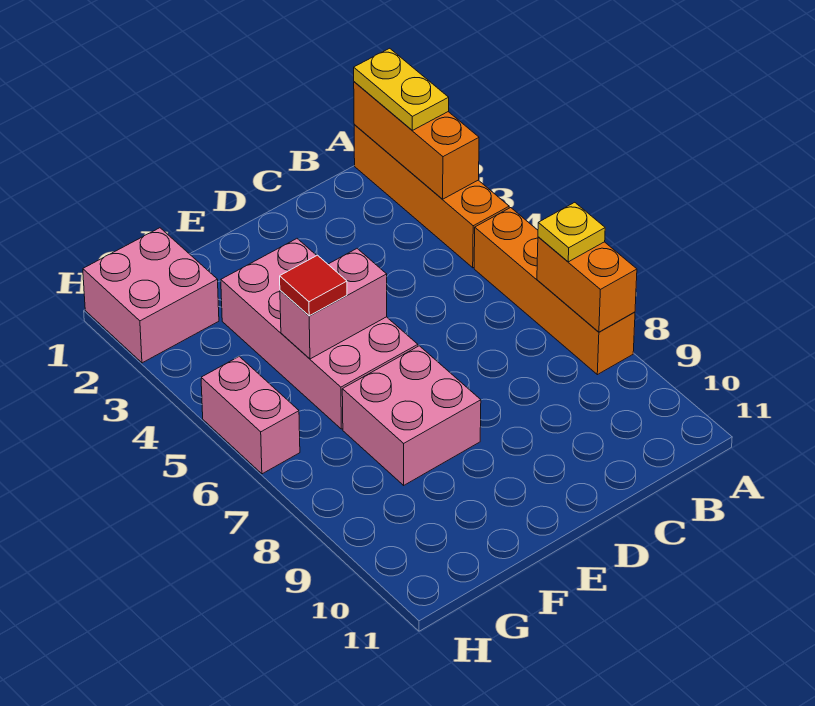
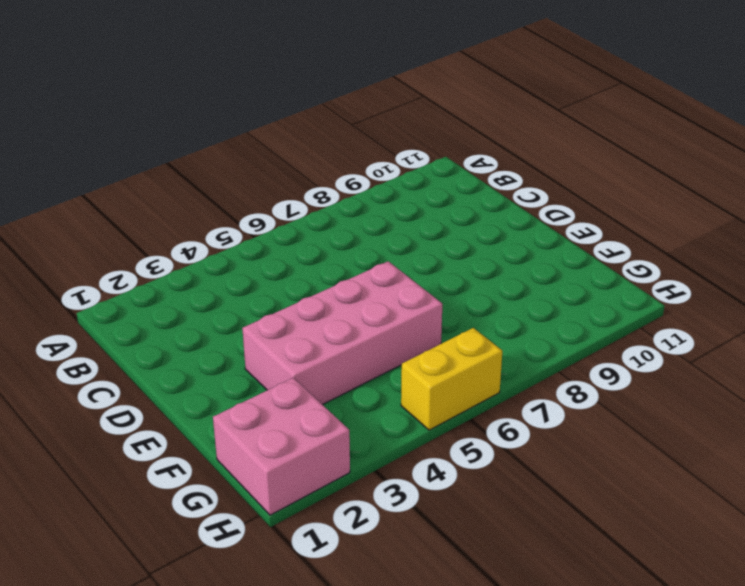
yellow 1x2 brick [401,328,502,430] -> pink 1x2 brick [201,356,300,474]
none -> orange 1x4 brick [354,124,509,268]
none -> orange 1x4 brick [474,208,635,375]
none -> pink 2x2 brick [342,346,481,485]

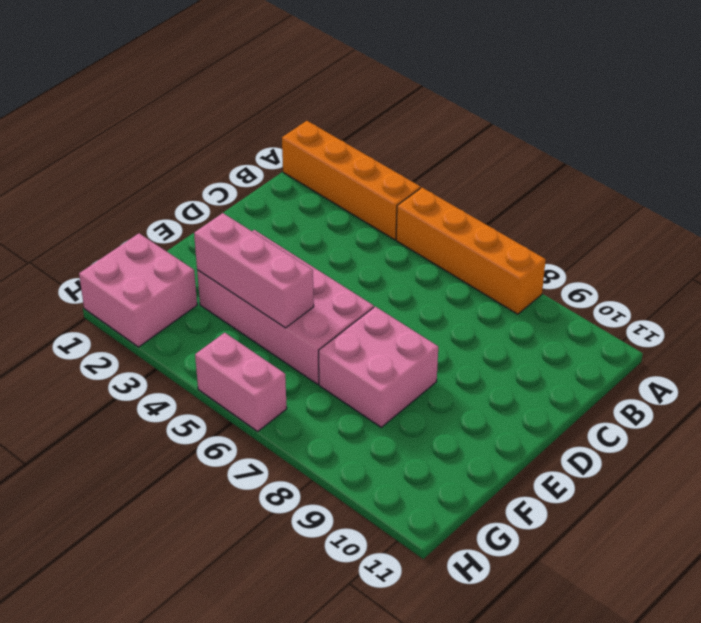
pink 1x3 brick [194,213,314,328] -> pink 1x2 brick [280,249,387,359]
none -> orange 1x3 brick [354,82,479,199]
none -> orange 1x2 brick [537,237,637,332]
none -> yellow 1x2 plate [354,48,449,130]

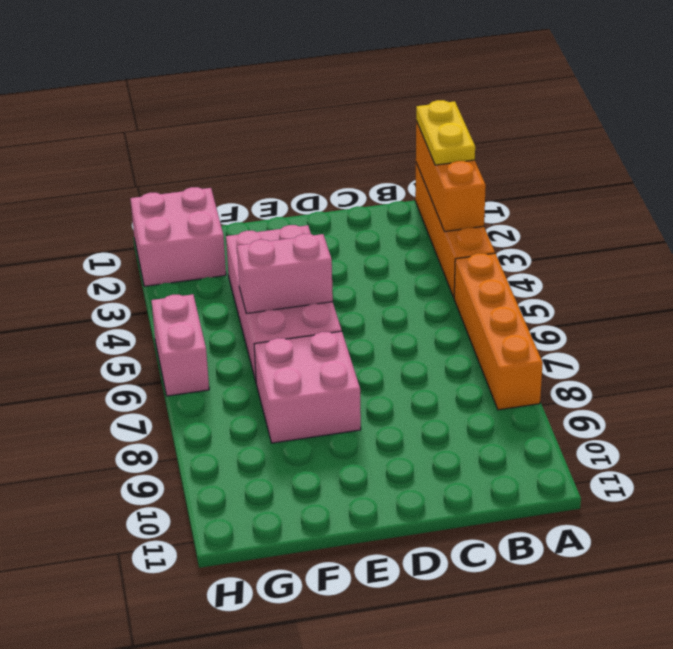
none -> orange 1x2 brick [537,237,637,332]
none -> yellow 1x1 plate [538,202,605,262]
none -> red 1x1 tile [280,255,347,316]

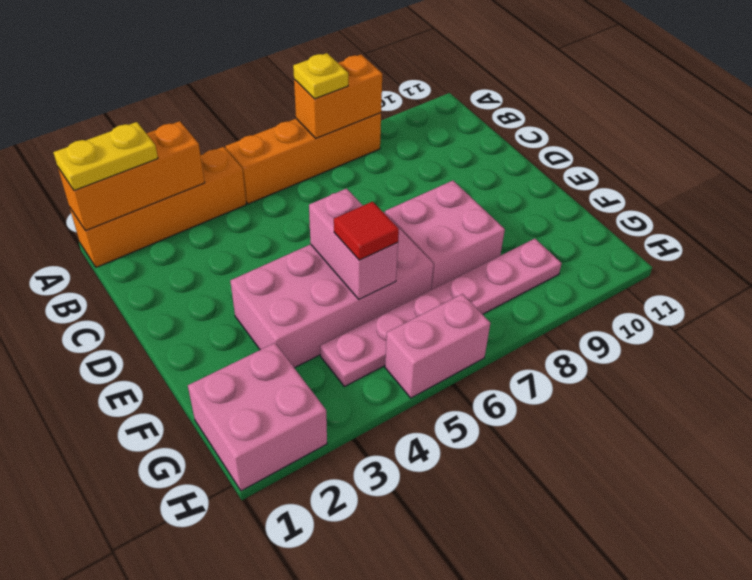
pink 1x6 plate [320,239,562,387] -> none

